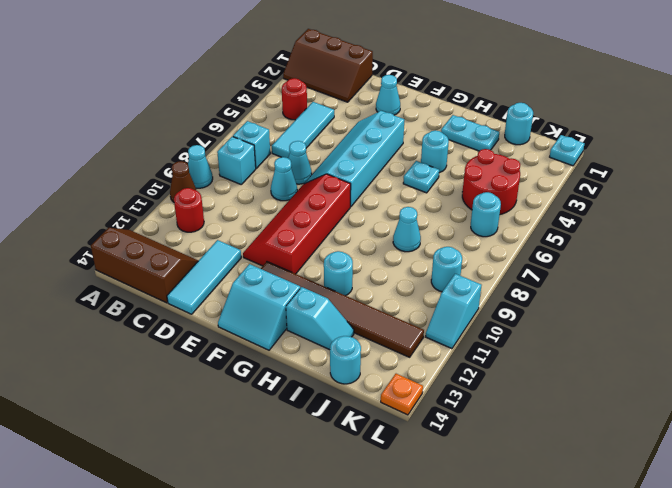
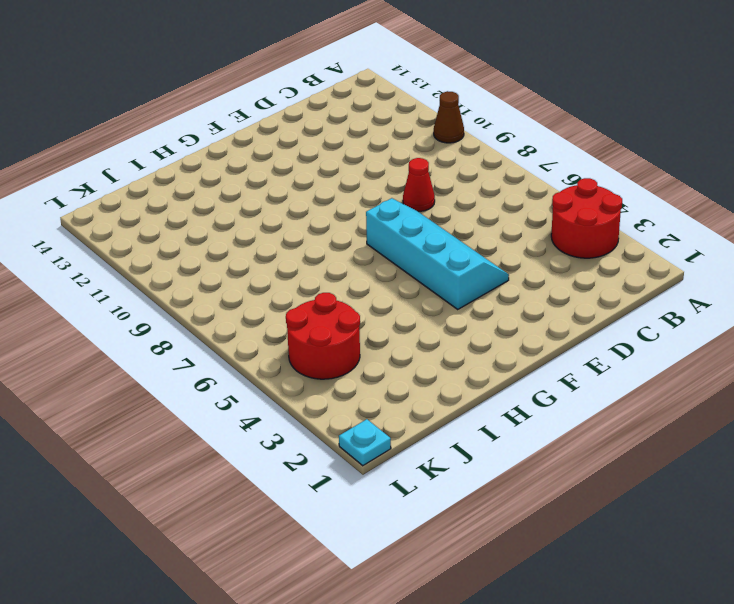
red 2x2 round brick [551,178,622,258] -> red 1x1 round brick [282,78,307,120]
red 1x1 cone [403,158,435,211] -> cyan 1x1 cone [271,157,297,201]
none -> brown 2x3 slope [283,29,373,102]
none -> cyan 1x1 cone [188,145,213,188]
none -> brown 2x3 slope [91,228,198,303]
none -> cyan 1x1 brick [233,121,270,168]

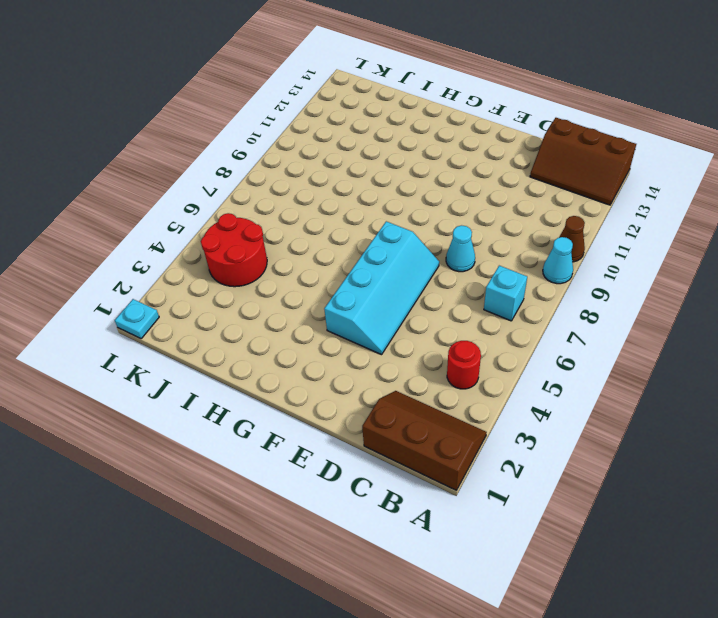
none -> cyan 1x1 brick [217,137,256,184]
none -> red 1x1 round brick [174,188,204,232]
none -> cyan 1x3 tile [272,102,334,158]
none -> cyan 1x1 cone [288,141,312,184]

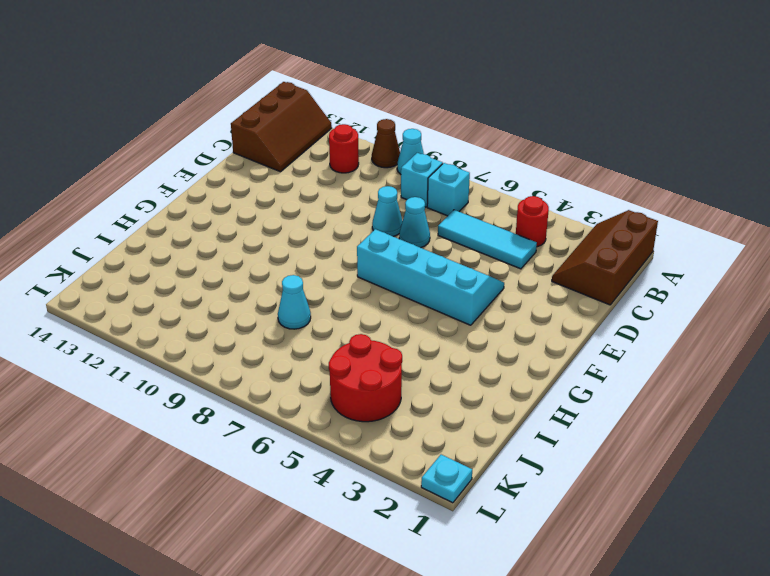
none -> cyan 1x3 tile [167,240,241,314]
none -> cyan 1x1 cone [376,75,400,115]
none -> red 2x4 slope [243,174,351,274]
none -> brown 1x6 tile [261,262,424,357]

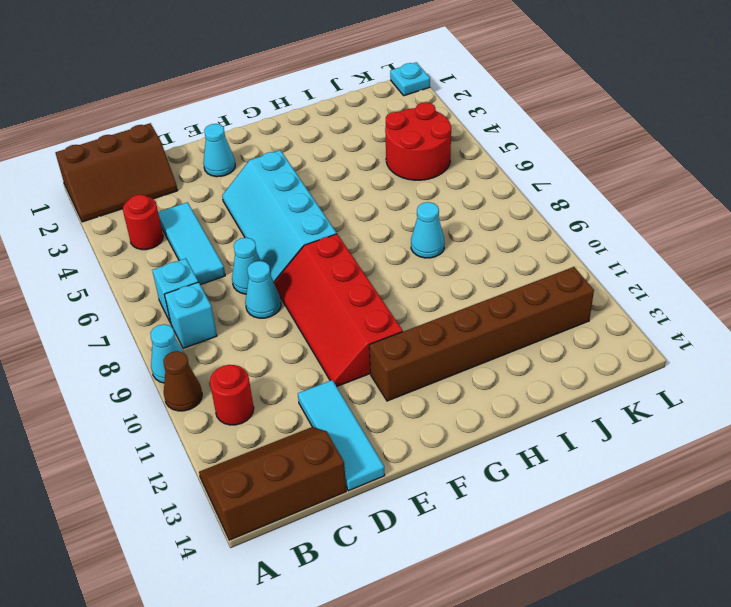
brown 1x6 brick [369,267,594,401] -> brown 1x6 tile [261,262,424,357]
none -> cyan 2x2 slope [218,264,300,350]
none -> cyan 1x2 plate [441,115,499,151]
none -> cyan 1x1 round brick [421,130,449,173]
none -> cyan 1x1 plate [403,161,439,193]

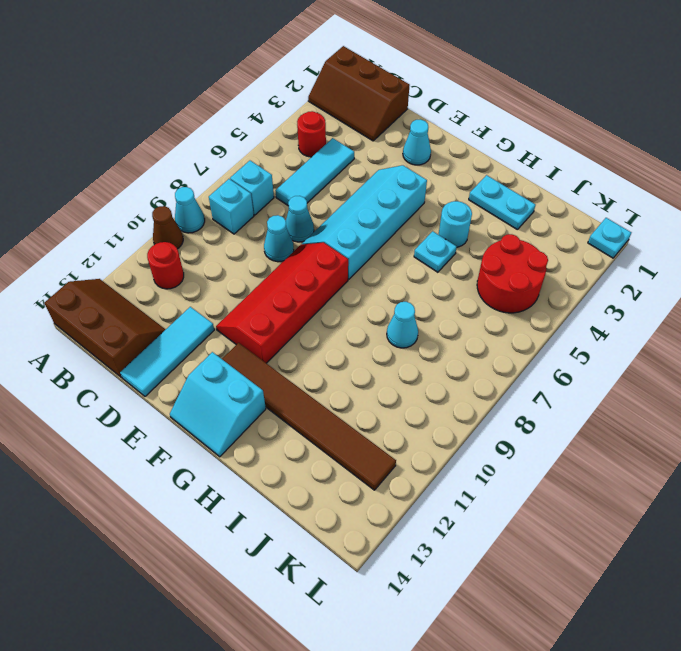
none -> cyan 1x1 round brick [324,251,353,296]
none -> cyan 1x2 slope [286,287,354,350]
none -> cyan 1x1 round brick [505,103,533,145]
none -> cyan 1x1 round brick [330,336,361,384]

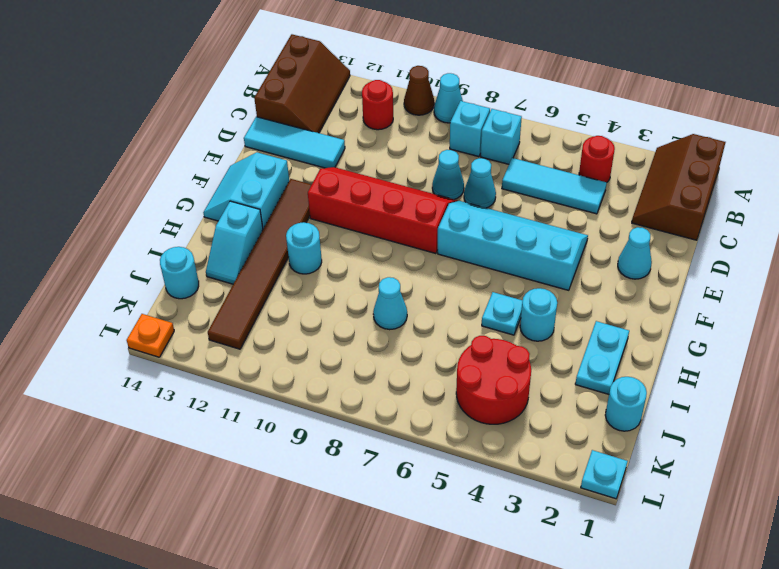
none -> cyan 1x1 round brick [471,192,501,237]
none -> cyan 1x1 round brick [431,247,462,292]
none -> cyan 1x2 slope [426,274,482,349]

